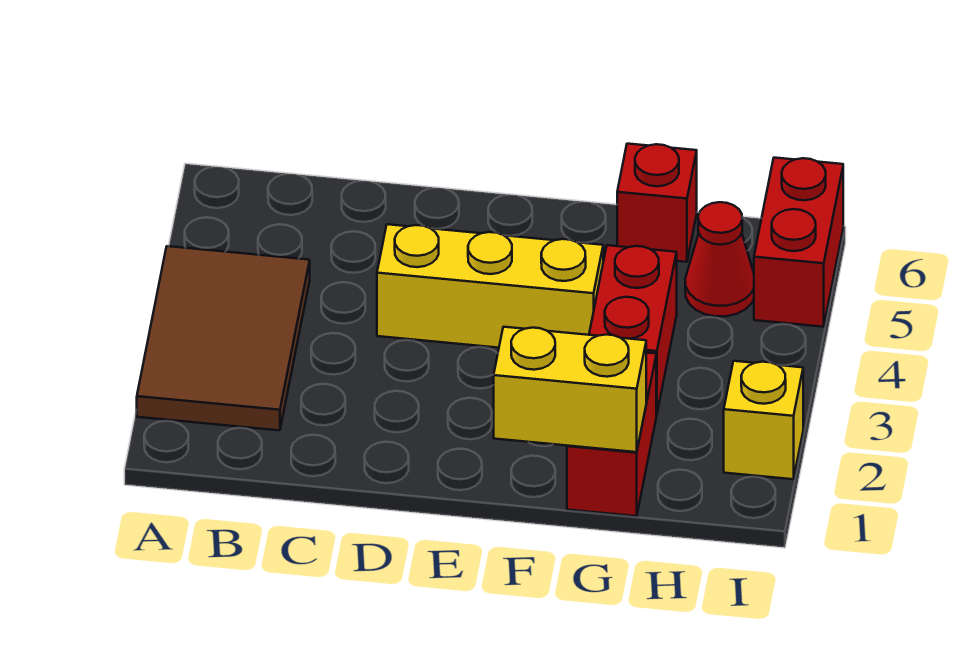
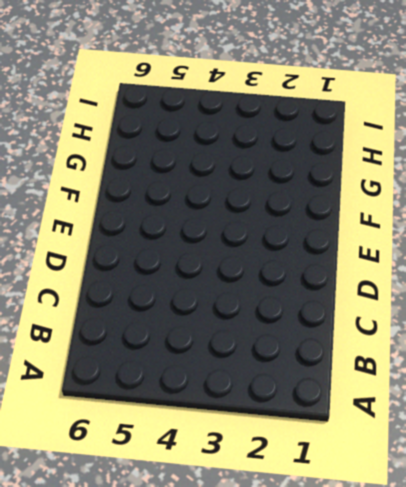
none -> brown 2x3 tile [137,246,310,430]
none -> yellow 1x3 brick [377,224,603,348]

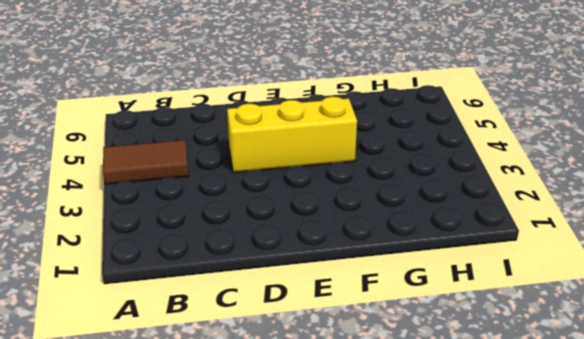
brown 1x2 tile [103,140,189,184] -> brown 2x3 tile [137,246,310,430]
none -> red 1x2 brick [567,353,656,516]
none -> red 1x2 brick [589,245,677,414]

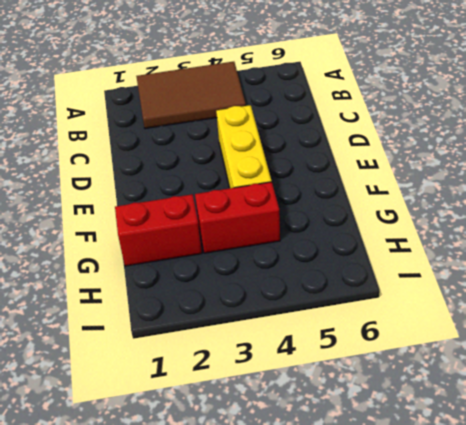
none -> red 1x1 brick [617,144,697,262]
none -> red 1x1 cone [685,202,754,316]

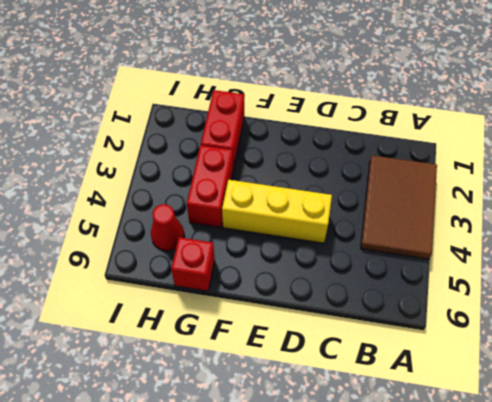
none -> yellow 1x1 brick [724,361,803,479]
none -> red 1x2 brick [754,158,843,327]

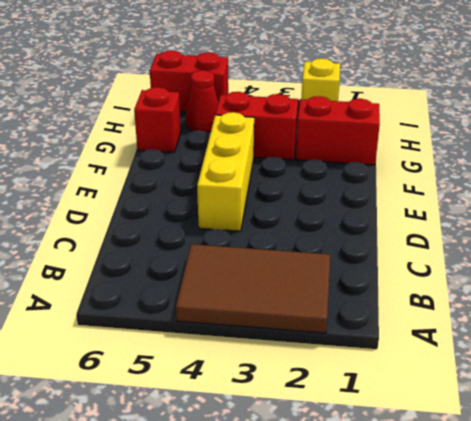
none -> yellow 1x2 brick [494,327,646,452]

